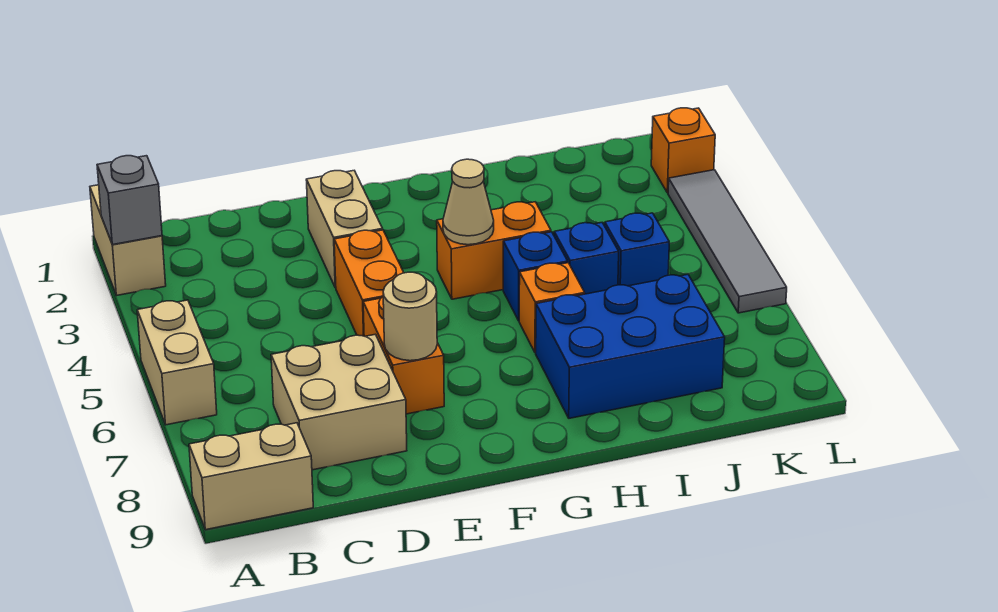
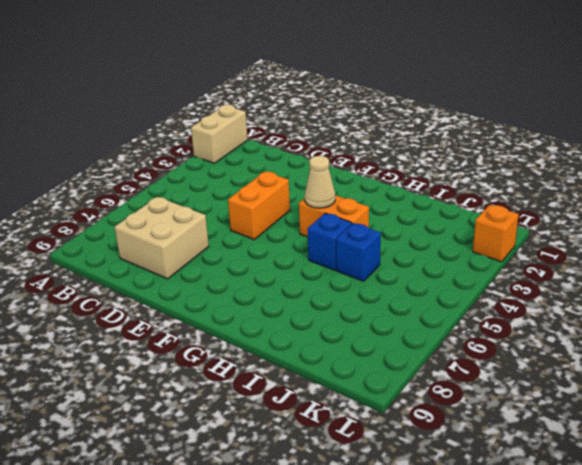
none -> tan 1x2 brick [137,300,217,425]
none -> tan 1x2 brick [189,423,313,530]
none -> tan 1x2 brick [306,171,383,288]

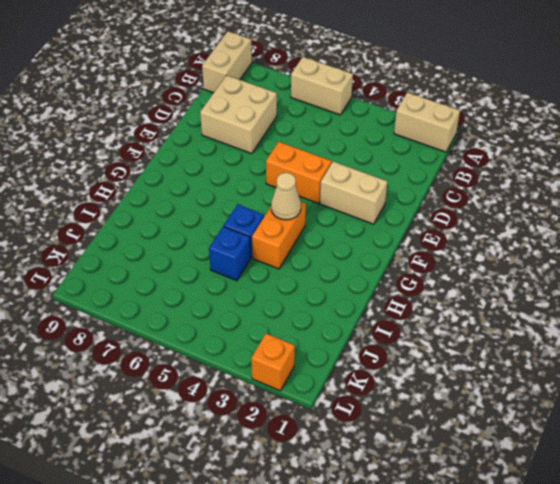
none -> orange 1x2 brick [363,297,444,414]
none -> orange 1x1 brick [519,263,585,353]
none -> blue 2x3 brick [536,274,725,418]

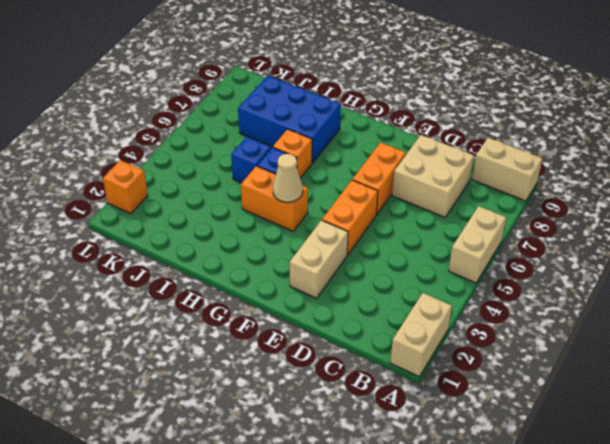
none -> blue 1x1 brick [605,213,669,286]
none -> grey 1x4 tile [668,170,787,313]
none -> grey 1x1 brick [97,156,162,245]

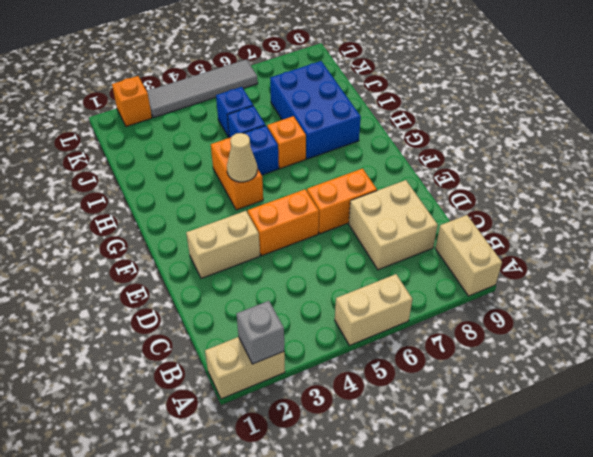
none -> tan 1x1 round brick [383,272,437,361]

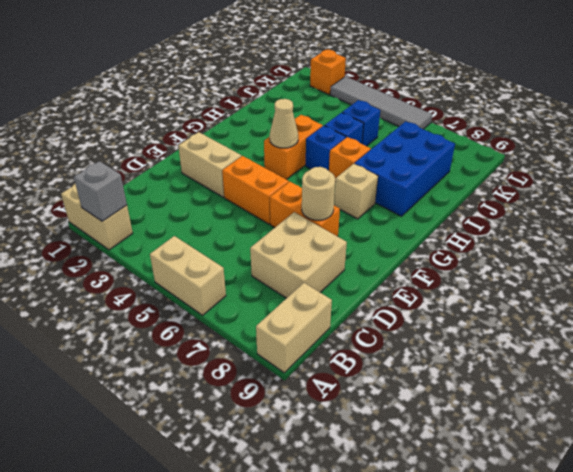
tan 1x1 brick [334,164,378,219] -> none

